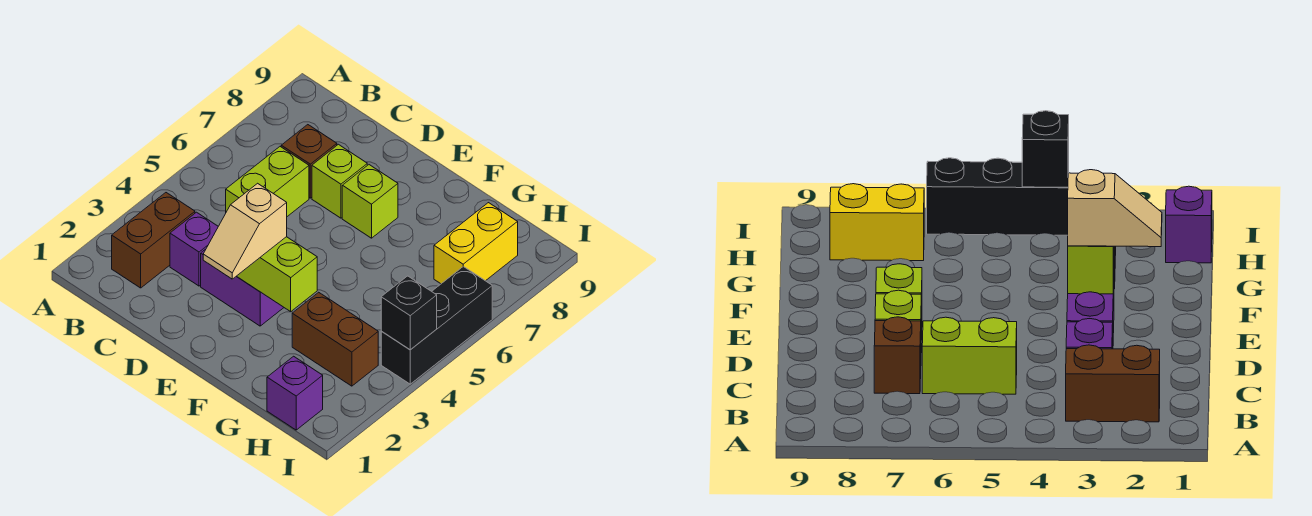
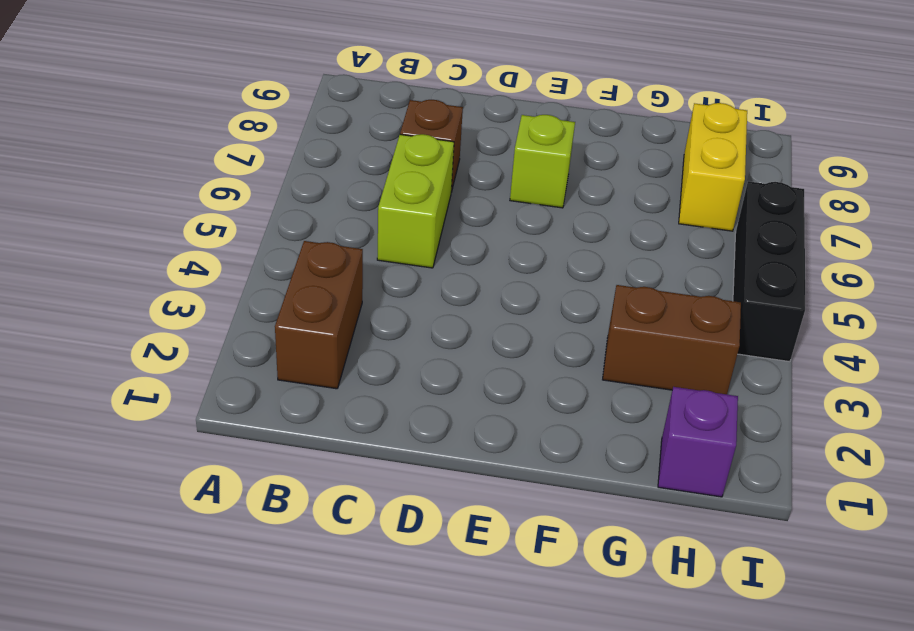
none -> purple 1x1 brick [170,212,218,286]
none -> purple 1x2 brick [201,249,284,326]
none -> lime 1x1 brick [312,144,367,218]

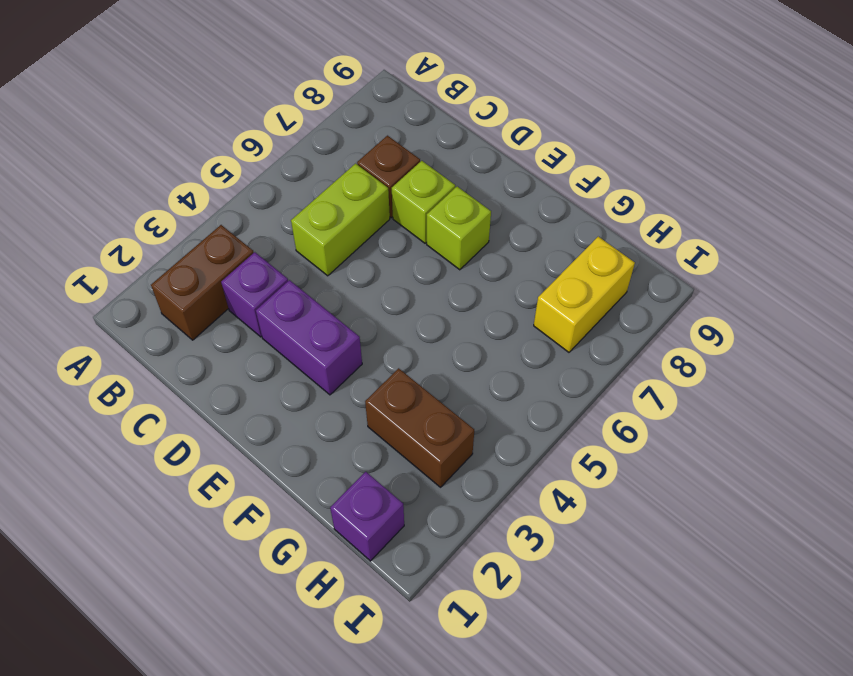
none -> black 1x3 brick [381,266,492,384]
none -> lime 1x2 brick [236,237,317,311]
none -> black 1x1 brick [381,276,437,350]

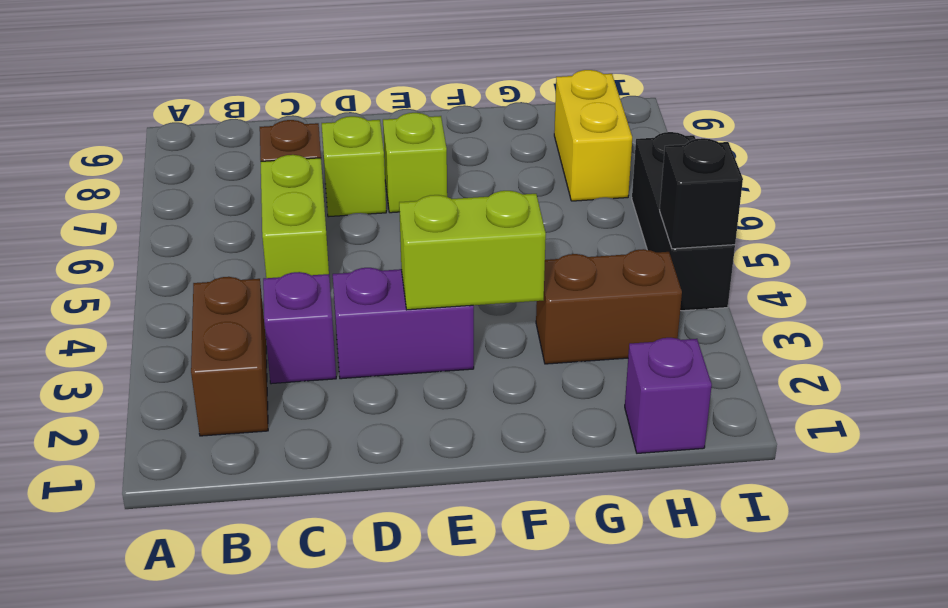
none -> tan 1x2 slope [203,183,287,279]

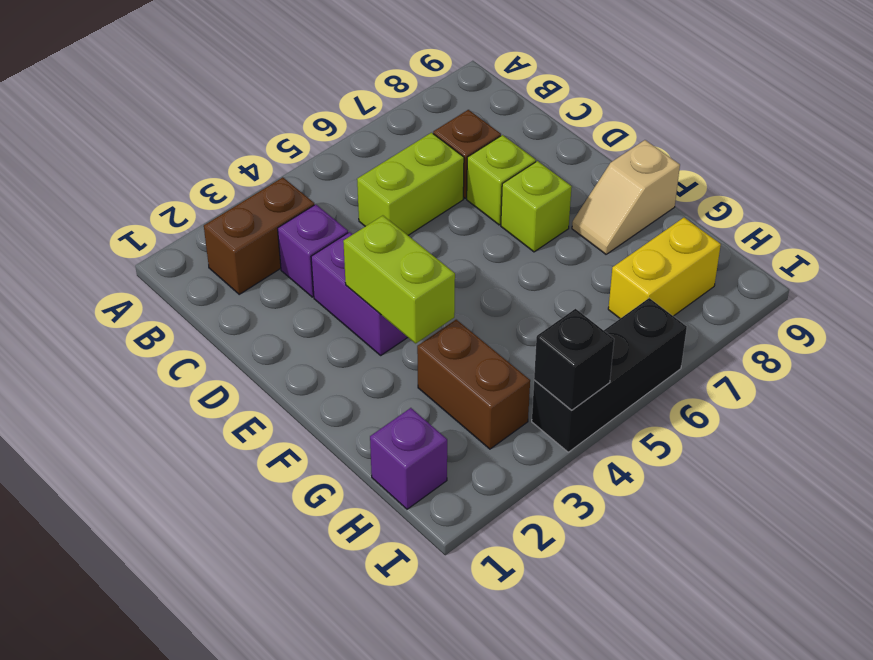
tan 1x2 slope [572,140,680,254] -> tan 1x2 slope moved to [203,183,287,279]

